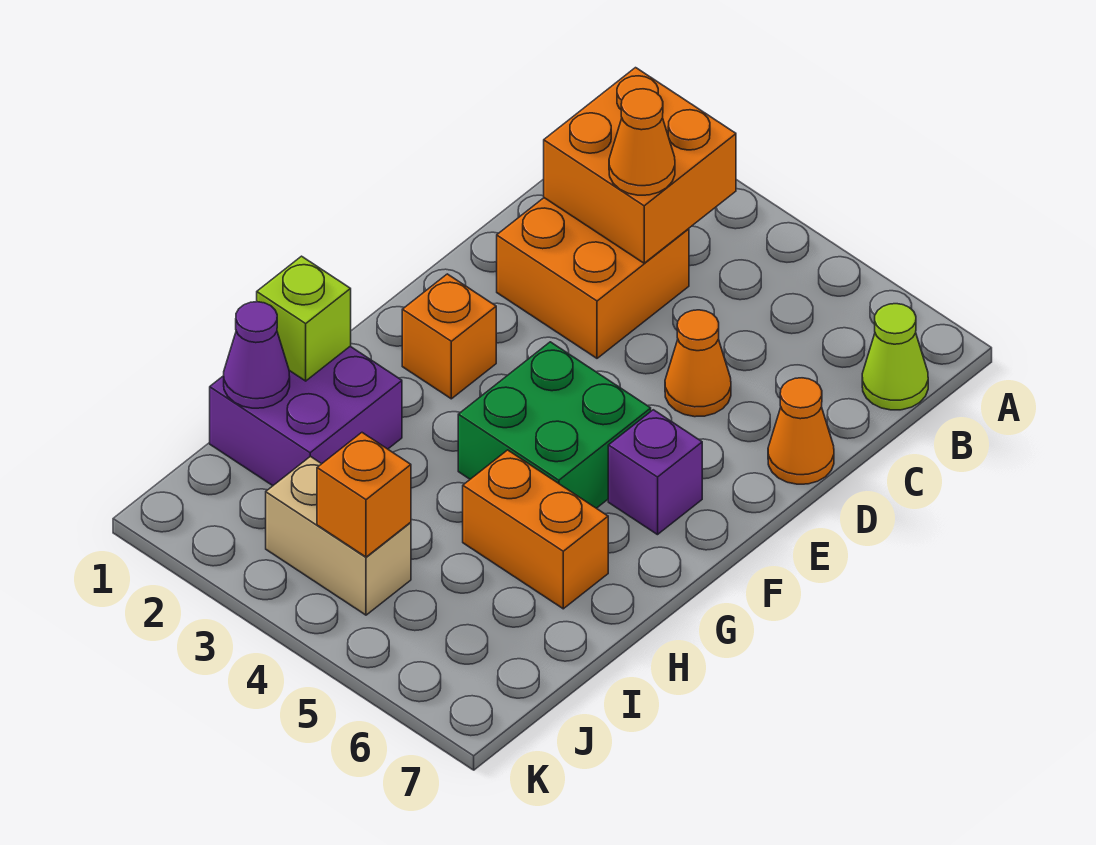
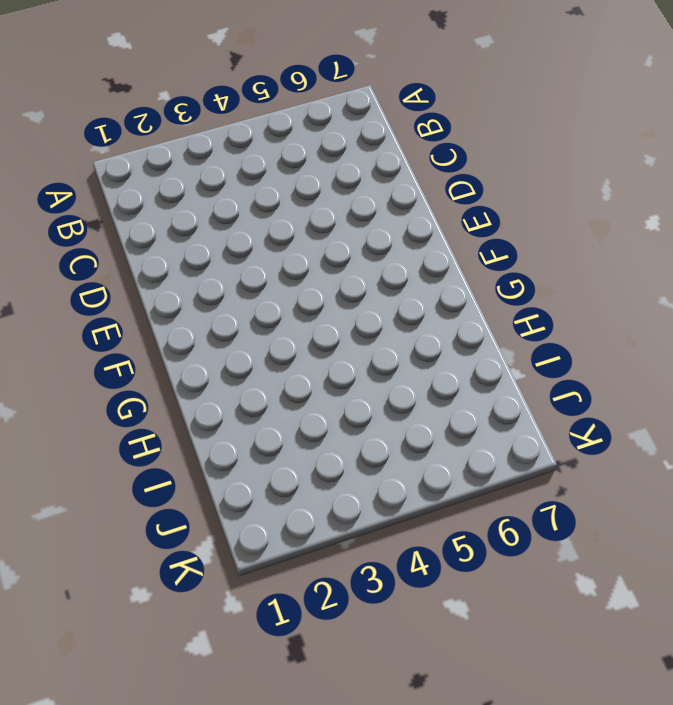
none -> lime 1x1 cone [862,304,928,410]
none -> orange 2x2 brick [497,198,689,358]
none -> orange 1x1 cone [665,310,731,417]

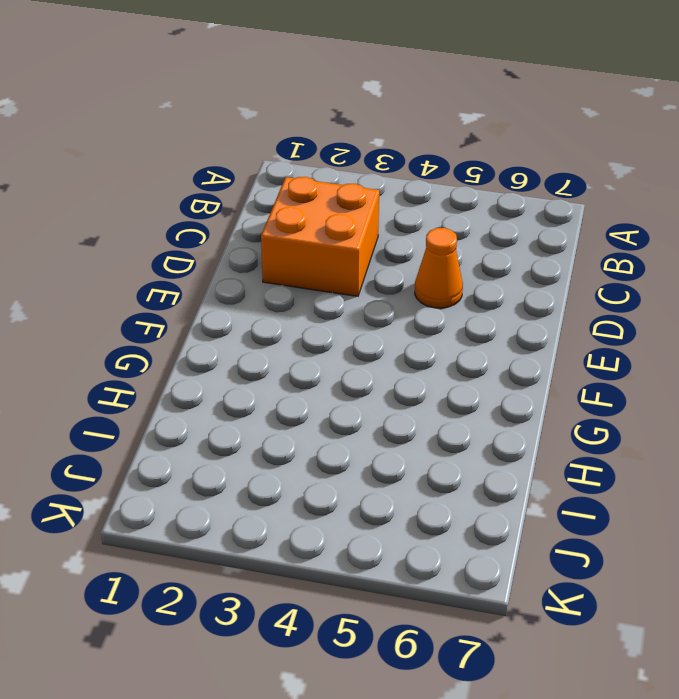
none -> lime 1x1 cone [862,304,928,410]
none -> orange 1x1 cone [768,378,834,484]
none -> orange 1x1 brick [402,274,496,399]

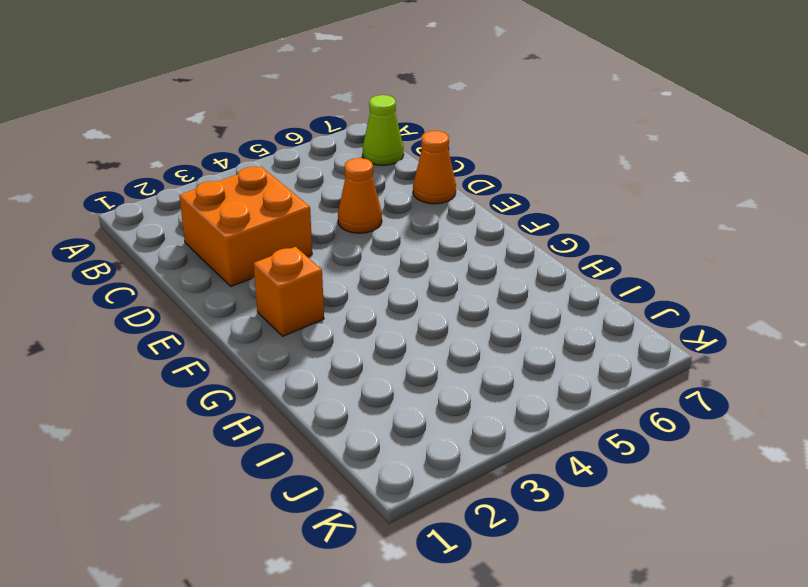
none -> green 2x2 brick [458,342,651,508]
none -> purple 1x1 brick [608,410,702,535]
none -> purple 2x2 brick [210,346,402,486]

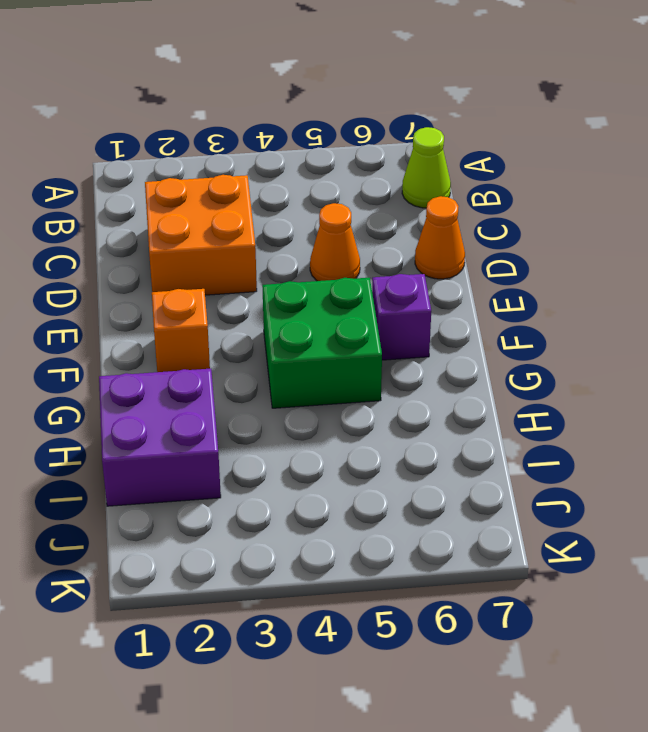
none -> orange 1x2 brick [463,450,608,609]
none -> tan 1x2 brick [266,456,411,615]
none -> orange 2x2 brick [544,68,736,263]

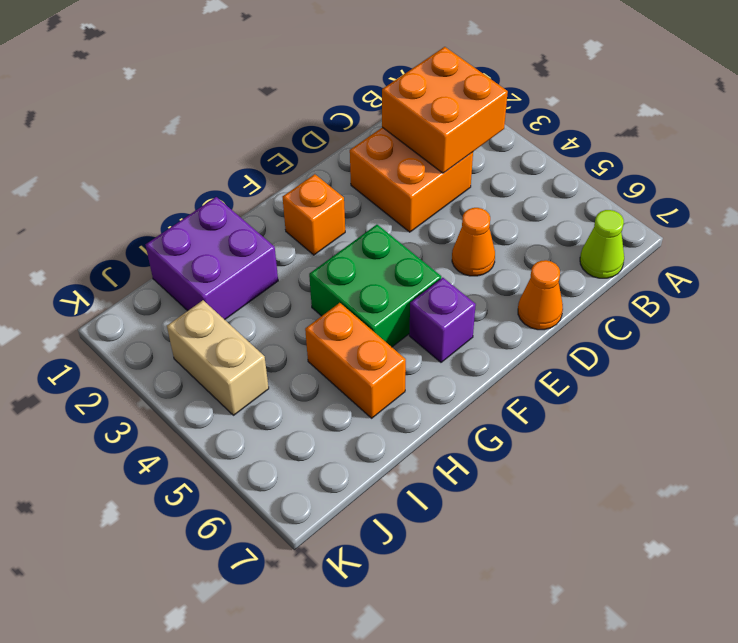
none -> lime 1x1 brick [257,256,351,381]
none -> purple 1x1 cone [224,302,290,408]
none -> orange 1x1 brick [317,433,411,557]

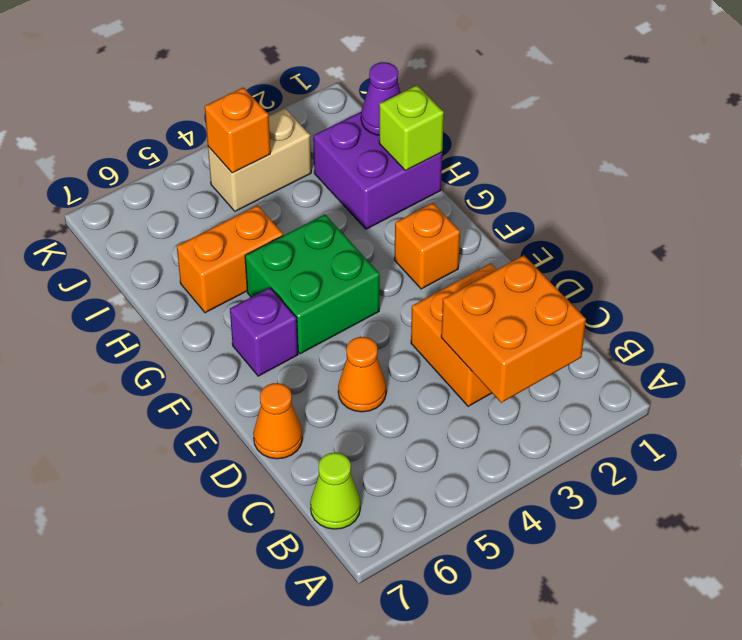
none -> orange 1x1 cone [609,89,675,195]

